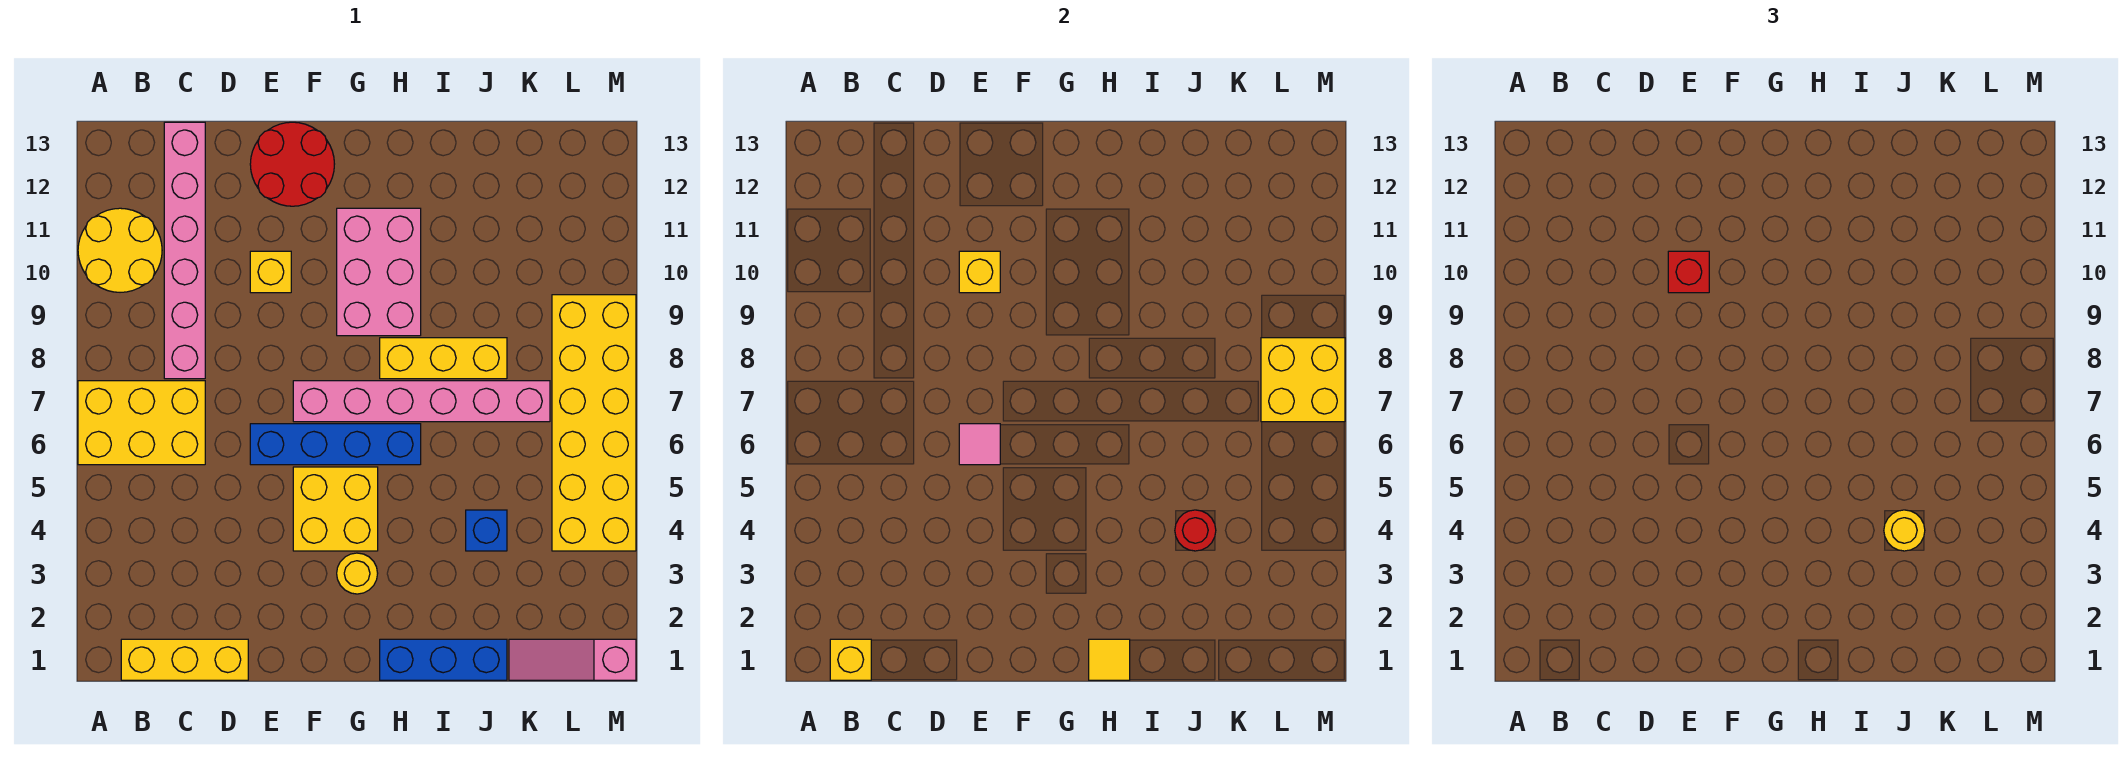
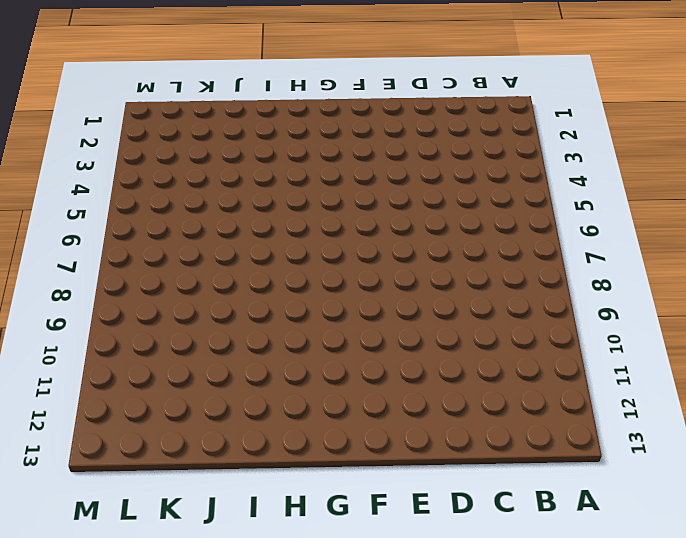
none -> yellow 2x3 brick [78,381,205,465]
none -> yellow 2x2 round brick [78,208,162,292]
none -> yellow 1x3 brick [121,639,248,680]

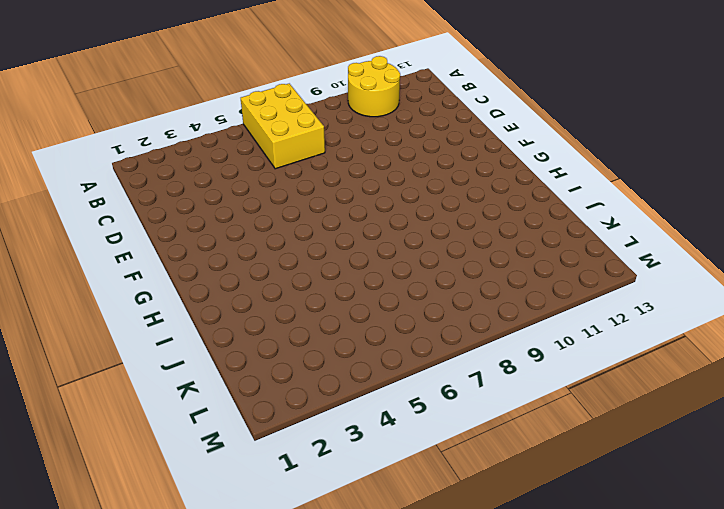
none -> yellow 1x3 brick [121,639,248,680]
none -> pink 1x6 brick [164,122,205,379]
none -> blue 1x4 brick [250,424,421,465]

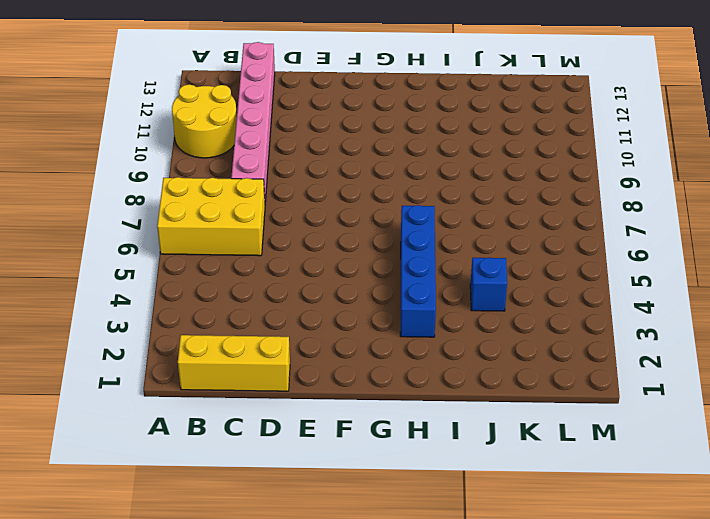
blue 1x4 brick [400,205,436,337] -> blue 1x4 brick turned to [250,424,421,465]
none -> yellow 1x1 brick [250,251,291,293]
none -> red 2x2 round brick [250,122,334,206]
none -> yellow 2x2 brick [293,467,378,551]

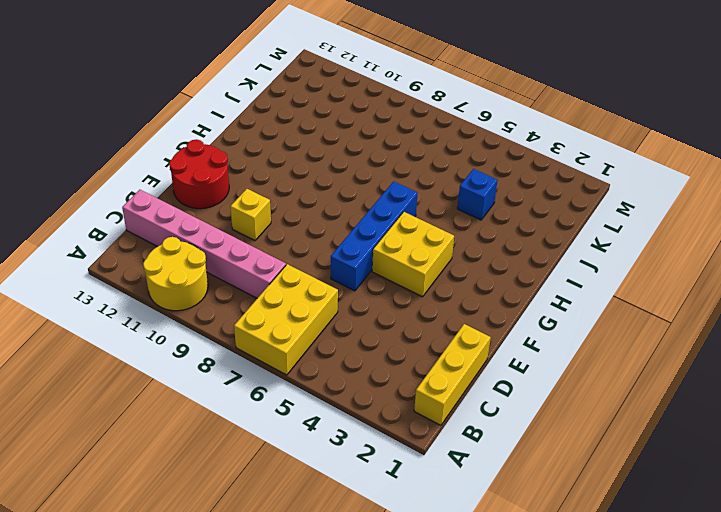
none -> pink 1x6 brick [293,381,550,422]
none -> yellow 1x1 round brick [337,553,378,594]
none -> pink 2x3 brick [337,208,421,336]

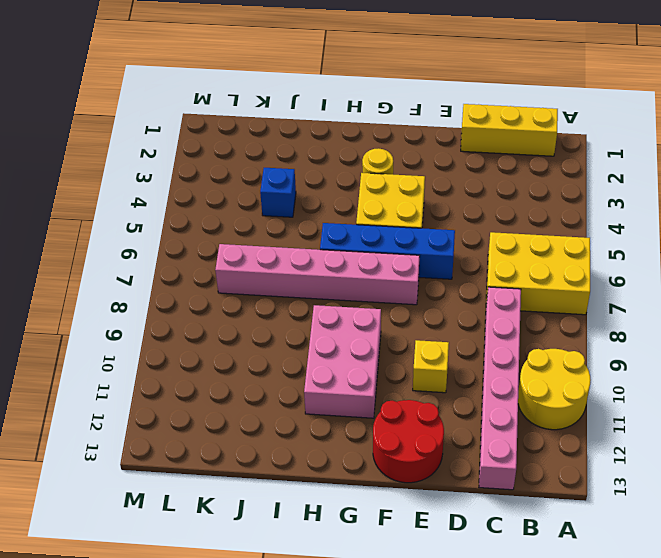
none -> blue 1x3 brick [380,639,507,680]
none -> yellow 1x3 brick [380,338,507,379]
none -> pink 1x3 slope [509,639,636,680]

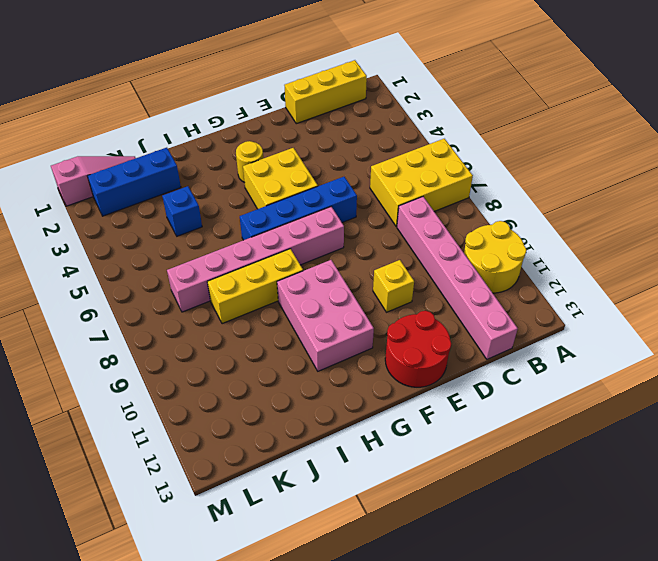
blue 1x3 brick [87,148,181,216] -> blue 1x3 brick moved to [380,639,507,680]
none -> yellow 2x6 brick [552,295,636,551]
none -> yellow 1x1 brick [830,639,871,680]
none -> pink 1x1 tile [959,424,1000,465]

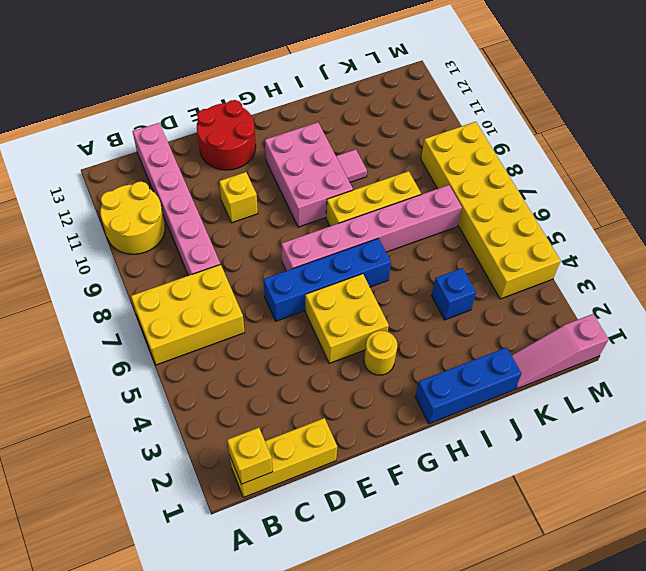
pink 1x1 tile [336,149,367,182] -> pink 1x1 tile moved to [959,424,1000,465]
none -> yellow 1x1 brick [959,251,1000,293]
none -> yellow 1x1 tile [1089,639,1130,680]
none -> red 1x1 round brick [1175,510,1216,551]

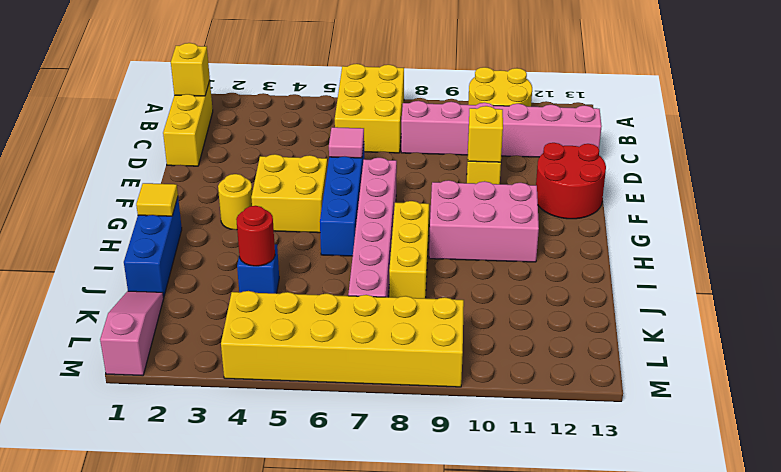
none -> yellow 2x2 brick [1261,338,1345,422]
none -> red 1x1 brick [1668,251,1709,293]
none -> yellow 1x1 round brick [1884,510,1925,551]

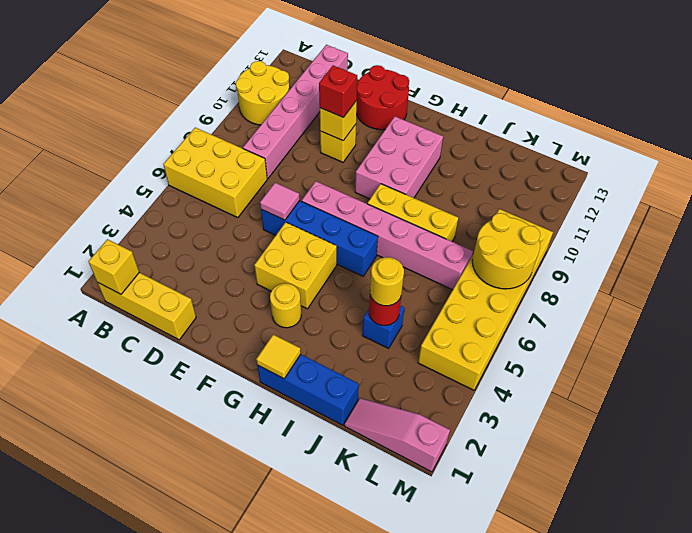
yellow 2x2 round brick [472,213,540,289] -> yellow 2x2 brick [1261,338,1345,422]

